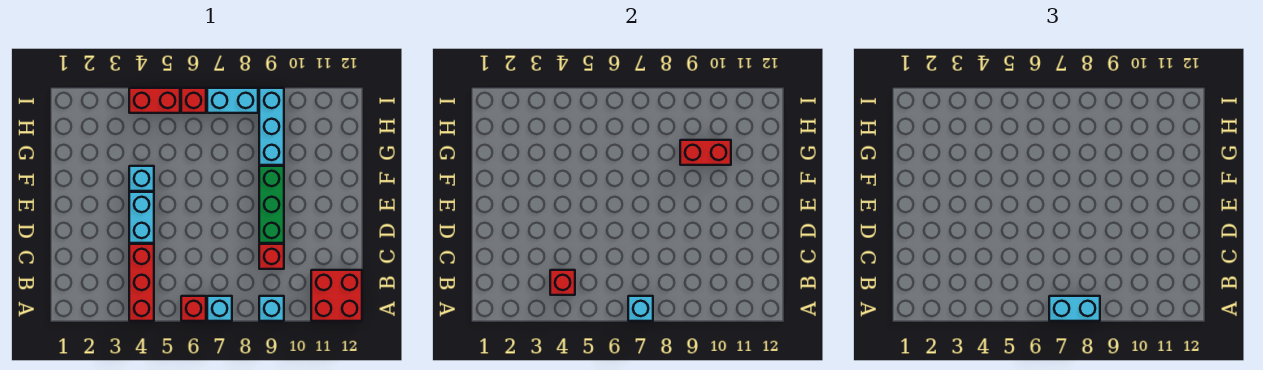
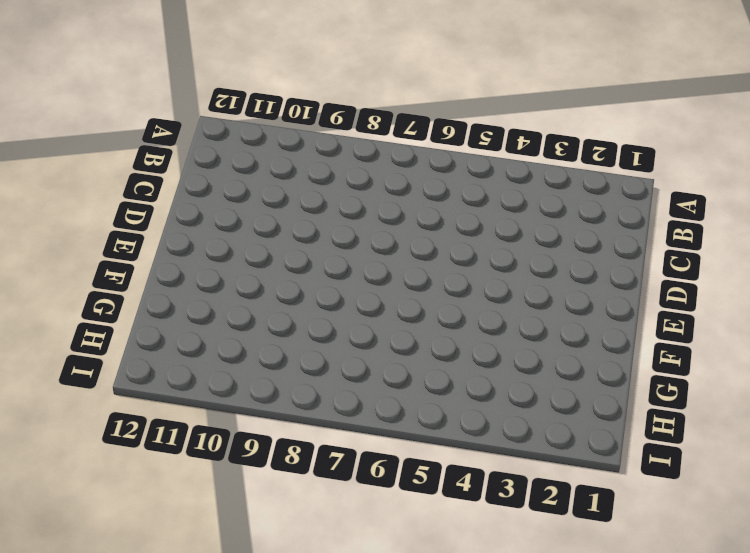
none -> red 1x3 brick [129,244,154,321]
none -> red 1x1 brick [181,296,206,321]
none -> cyan 1x1 brick [207,296,232,321]

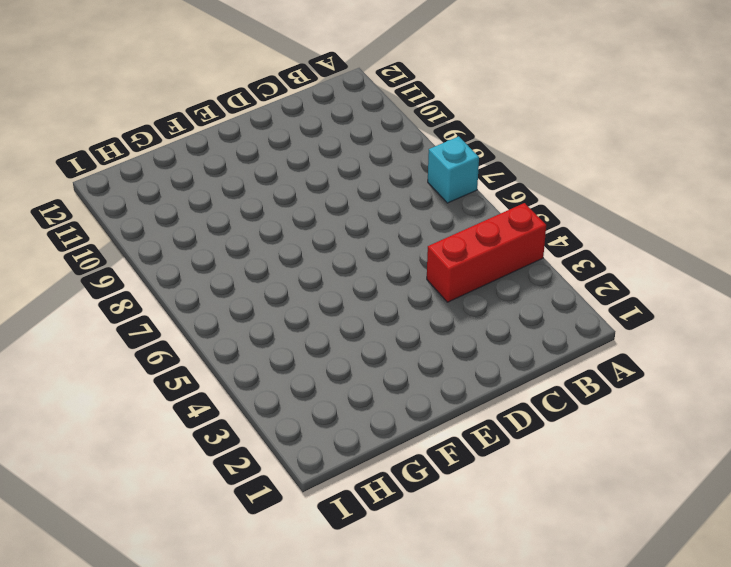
none -> red 1x1 brick [181,296,206,321]
none -> cyan 1x1 brick [259,296,284,321]
none -> red 2x2 brick [311,270,362,321]

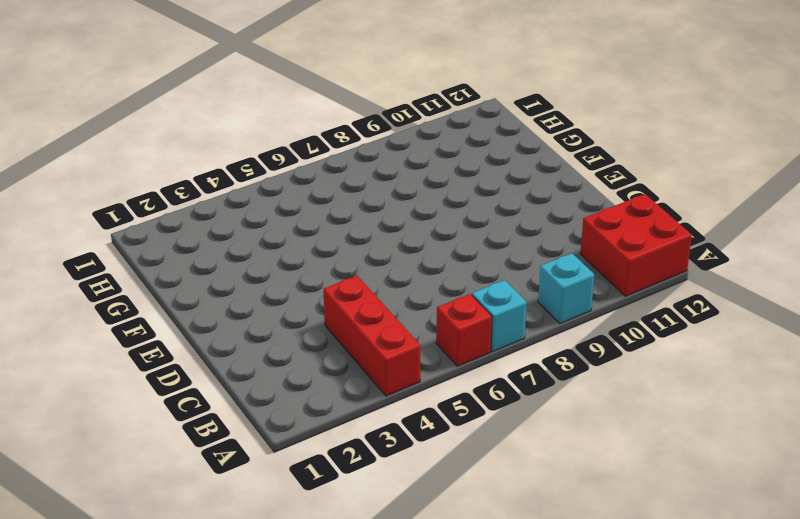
none -> red 1x1 brick [259,244,284,269]
none -> cyan 1x2 brick [129,192,154,243]
none -> green 1x3 brick [259,166,284,243]

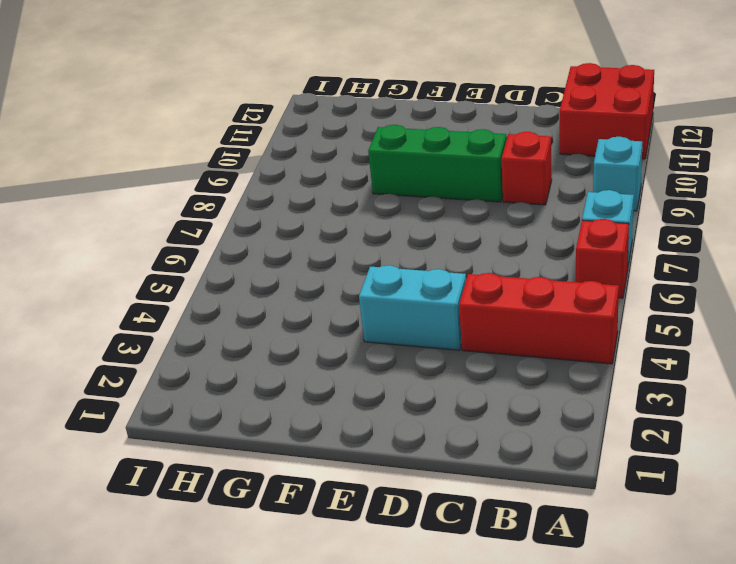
none -> cyan 1x1 brick [129,166,154,191]
none -> cyan 1x3 brick [259,88,284,165]
none -> red 1x2 brick [129,88,180,113]

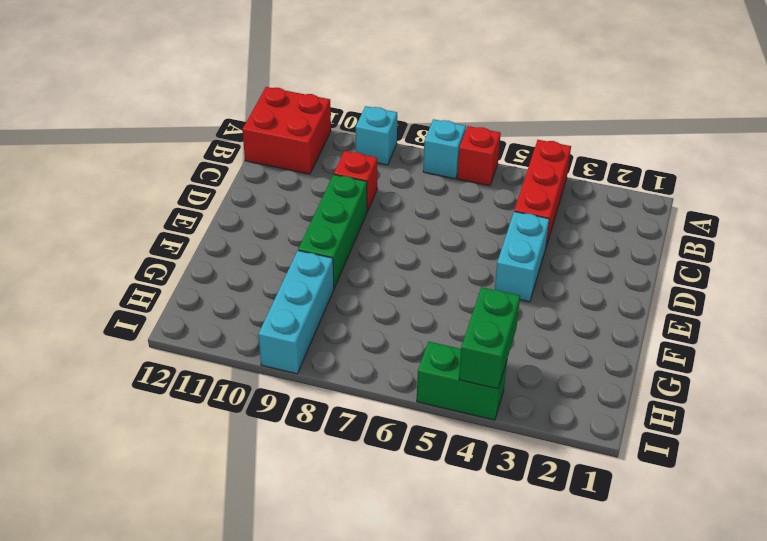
green 1x2 brick [459,287,520,389] -> none
green 1x2 brick [417,341,507,420] -> red 1x2 brick [129,88,180,113]
none -> cyan 1x1 brick [129,166,154,191]
none -> red 1x1 brick [181,88,206,113]
none -> cyan 1x2 brick [207,88,258,113]

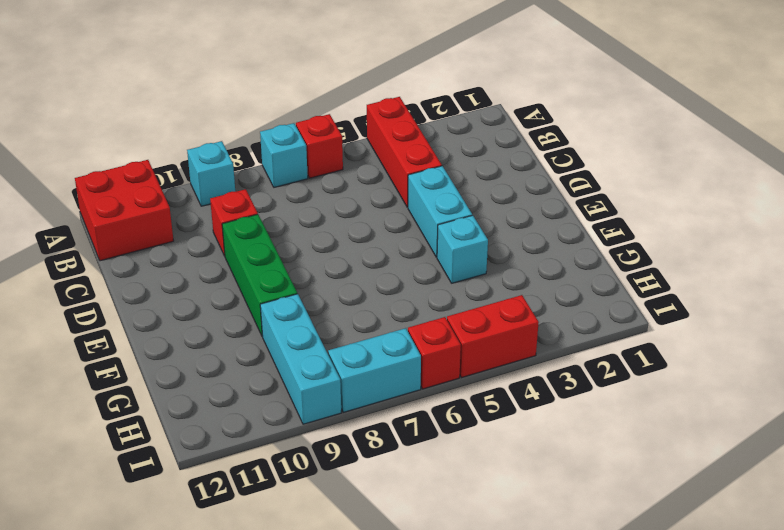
none -> cyan 1x1 brick [628,296,653,321]
none -> red 1x1 brick [550,270,575,295]
none -> red 1x2 brick [680,140,731,165]

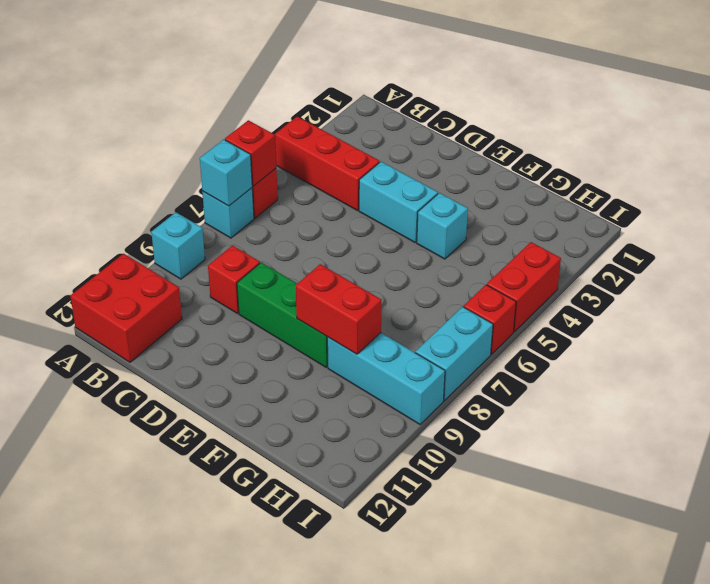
red 1x1 brick [225,120,276,186] -> red 1x1 brick moved to [550,270,575,295]
red 1x2 brick [296,264,382,354] -> red 1x2 brick turned to [680,140,731,165]
none -> cyan 1x2 brick [1049,296,1100,321]

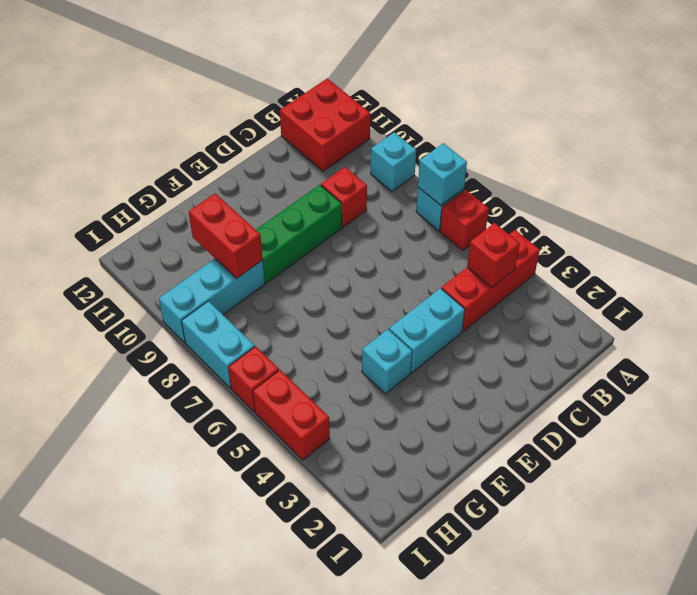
none -> cyan 1x2 brick [1049,296,1100,321]

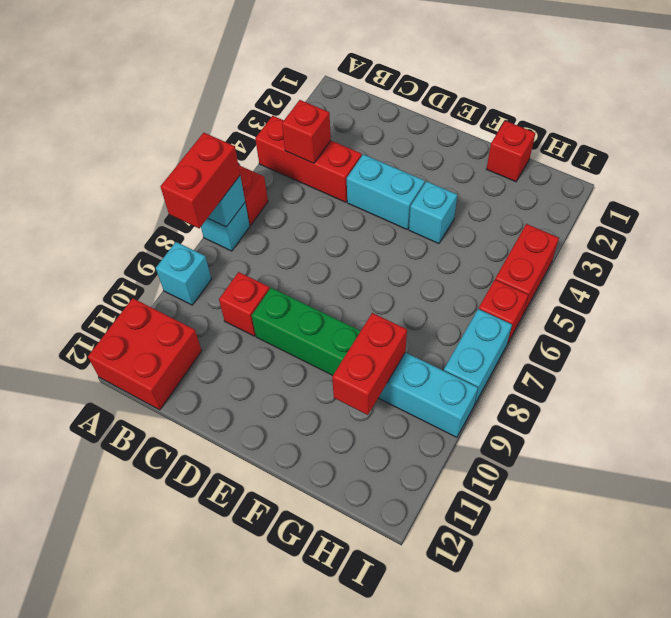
red 1x2 brick [160,133,240,228] -> cyan 1x2 brick [1049,296,1100,321]
red 1x1 brick [487,121,535,182] -> none

